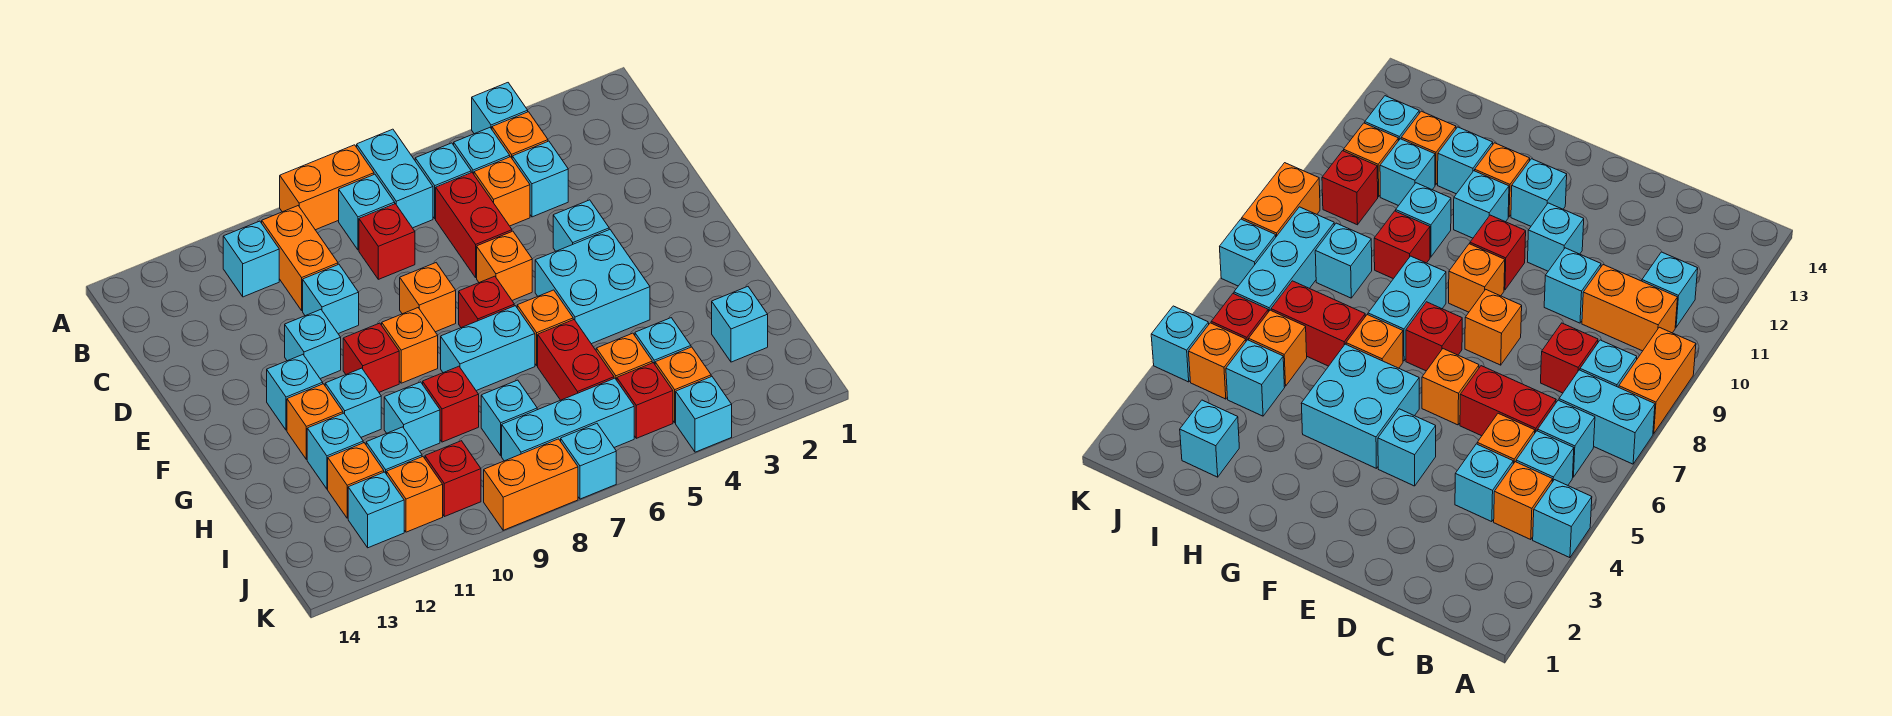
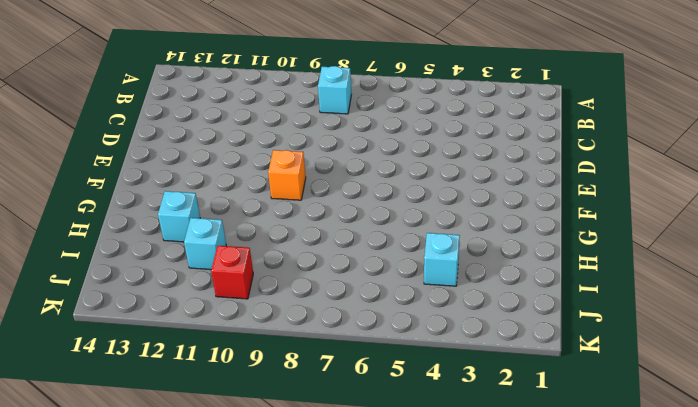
none -> cyan 1x1 brick [472,83,528,134]
none -> cyan 1x2 brick [357,129,433,228]
none -> orange 1x2 brick [280,145,374,230]
none -> orange 1x1 brick [492,112,548,158]

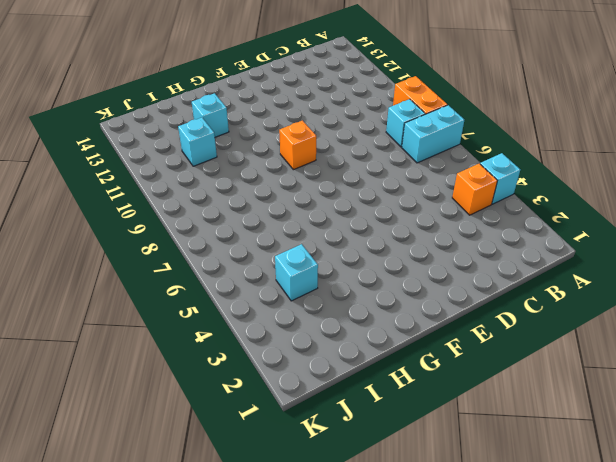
none -> cyan 1x1 brick [454,128,510,174]
none -> cyan 1x1 brick [415,143,471,219]
none -> orange 1x2 brick [262,206,338,311]
none -> cyan 1x1 brick [223,221,279,297]

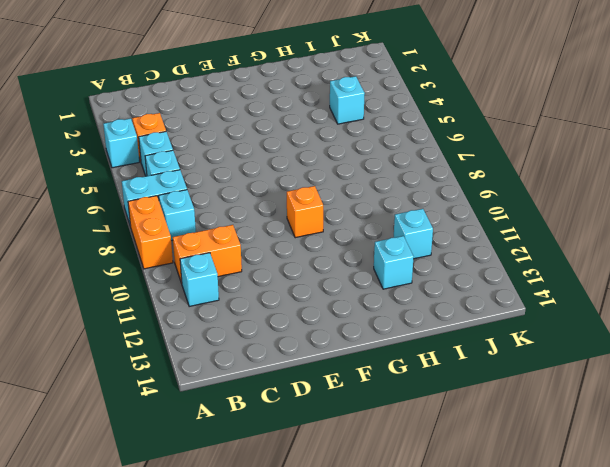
none -> cyan 1x1 brick [512,141,568,217]
none -> orange 1x1 brick [474,157,530,226]
none -> red 1x2 brick [436,172,512,277]
none -> red 1x1 brick [359,204,415,279]

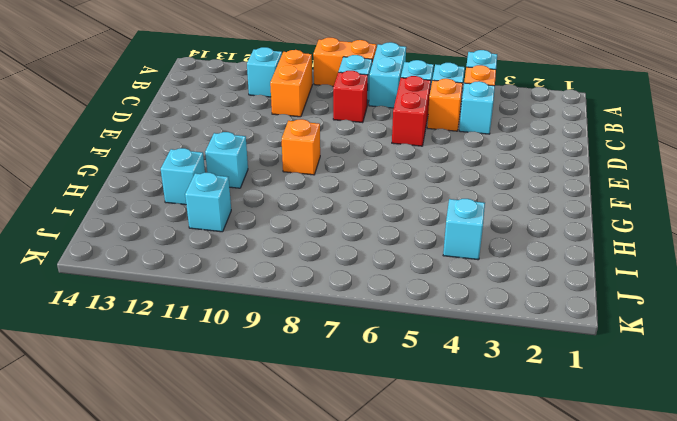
none -> cyan 1x1 brick [303,264,359,334]
none -> cyan 1x1 brick [553,200,609,251]
none -> orange 1x1 brick [477,231,532,300]
none -> orange 1x1 brick [400,263,456,332]

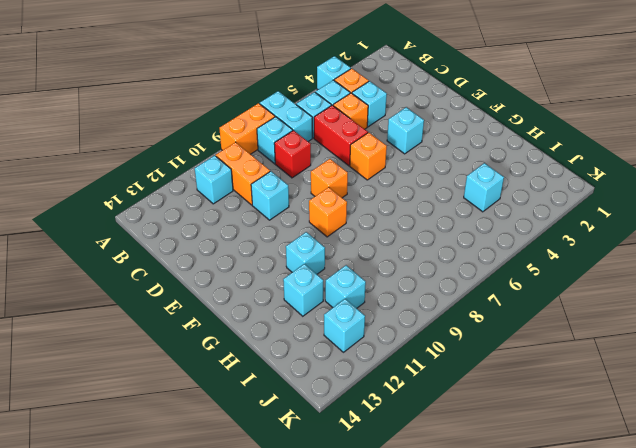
none -> cyan 1x1 brick [285,310,341,379]
none -> cyan 2x2 brick [535,229,650,344]
none -> red 1x1 brick [459,276,514,328]
none -> red 1x1 brick [343,323,399,392]

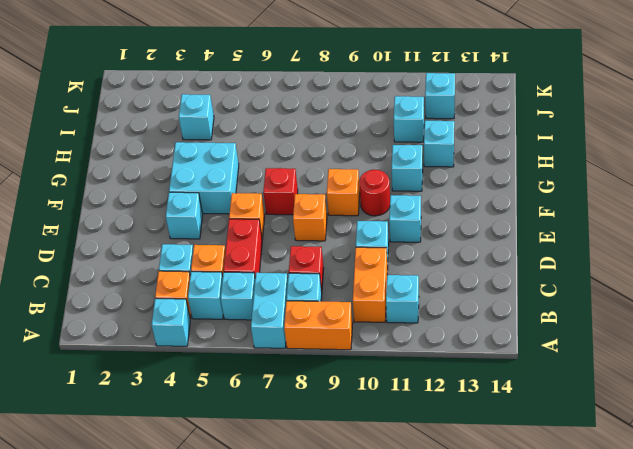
red 1x1 round brick [359,170,390,216] -> red 1x1 brick [343,323,399,392]
none -> cyan 1x1 brick [267,355,323,430]
none -> orange 1x1 brick [517,290,573,366]
none -> cyan 1x2 brick [441,306,535,391]
none -> orange 1x1 brick [287,384,343,460]

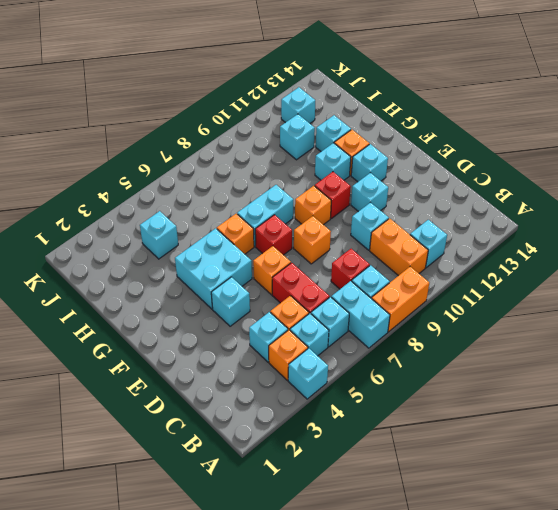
none -> red 1x2 brick [538,320,614,400]
none -> red 1x1 brick [423,366,479,442]
none -> cyan 1x1 brick [384,382,440,451]
none -> cyan 1x1 brick [712,287,768,362]

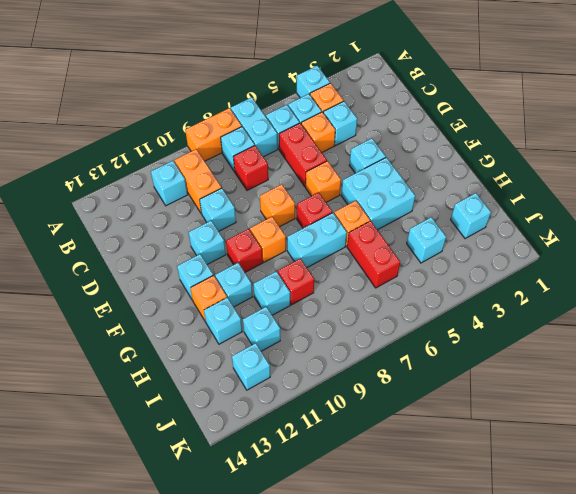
none -> orange 1x1 brick [596,333,652,380]
none -> cyan 1x1 brick [481,380,537,456]
none -> orange 1x1 brick [328,443,384,518]
none -> orange 1x1 brick [655,347,711,423]

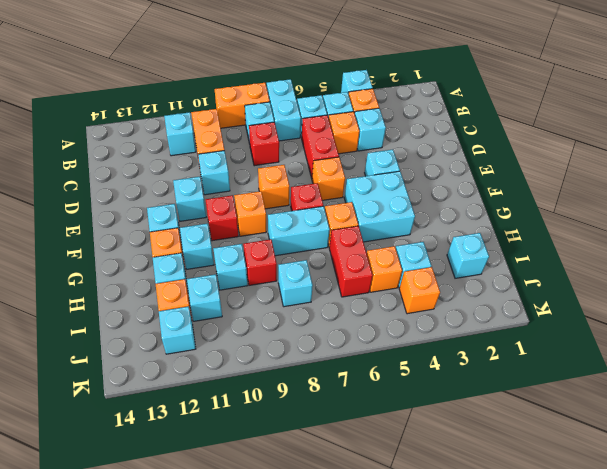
none -> red 1x1 brick [617,363,673,438]
none -> cyan 1x3 brick [502,378,634,461]
none -> red 1x1 brick [425,441,481,517]
none -> orange 1x1 brick [387,457,443,532]

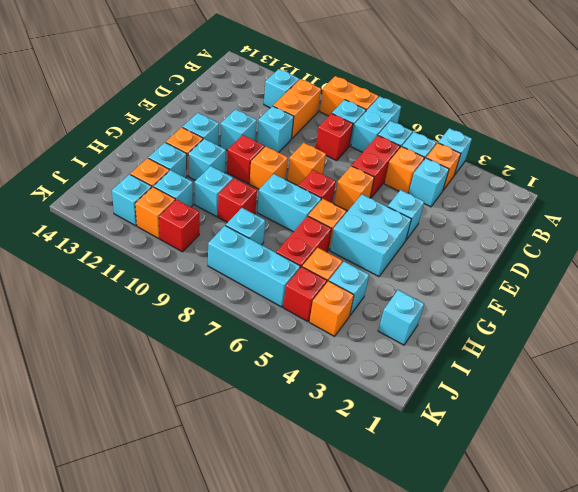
none -> cyan 1x1 brick [676,376,732,452]
none -> cyan 1x1 brick [561,423,616,499]
none -> orange 1x2 brick [484,439,578,530]

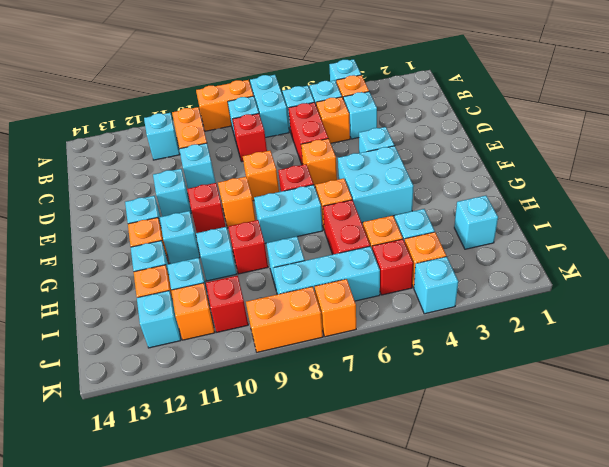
orange 1x1 brick [315,279,356,337] -> cyan 1x1 brick [561,423,616,499]

